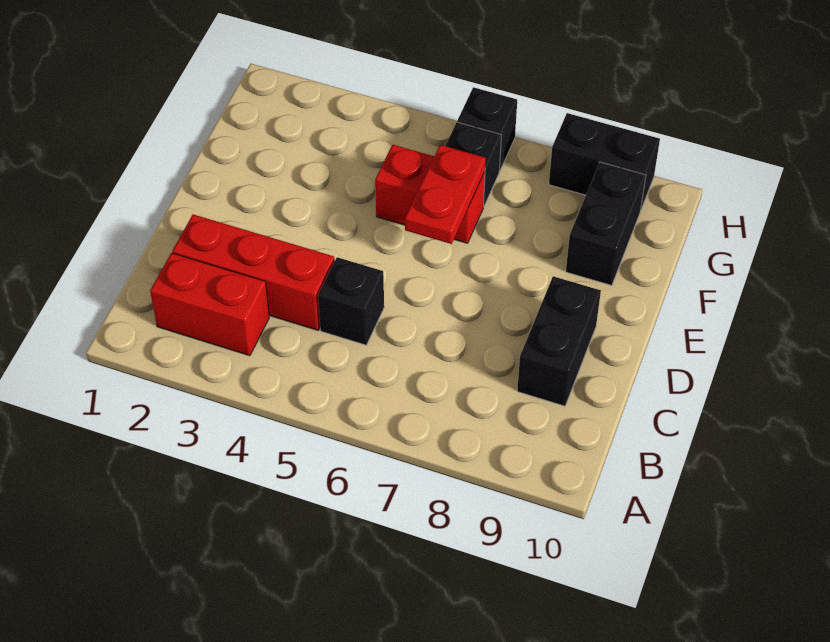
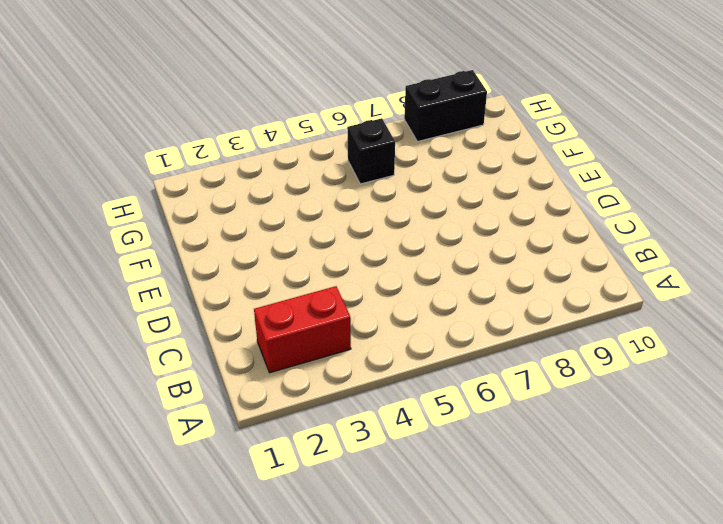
none -> red 1x3 brick [172,214,335,330]
none -> black 1x1 brick [318,257,384,345]

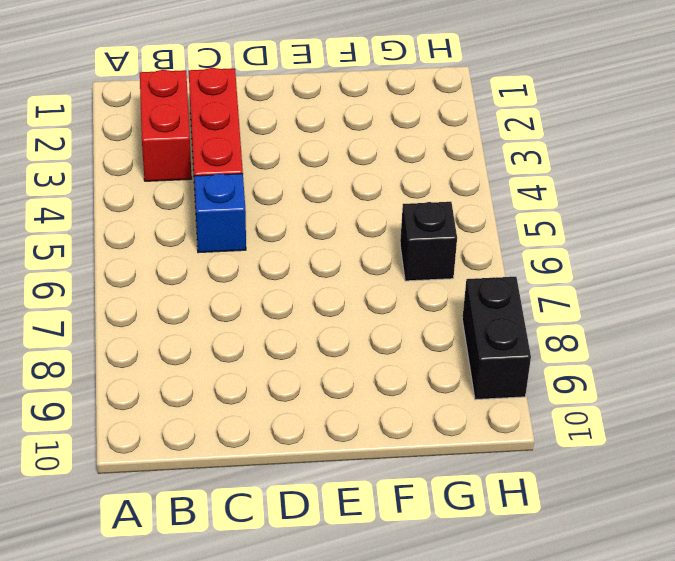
blue 1x1 brick [194,174,246,253] -> black 1x1 brick [318,257,384,345]
none -> black 1x2 brick [517,276,601,406]
none -> red 1x2 brick [375,145,485,243]

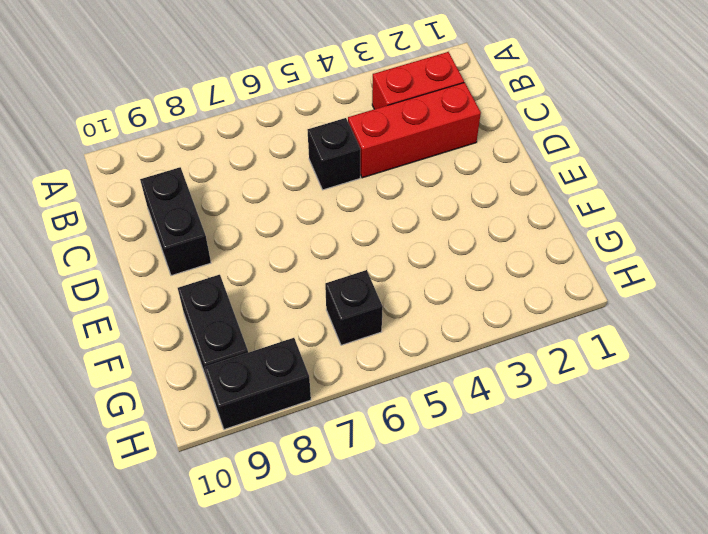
none -> red 1x2 brick [375,145,485,243]
none -> black 1x1 brick [457,87,517,170]

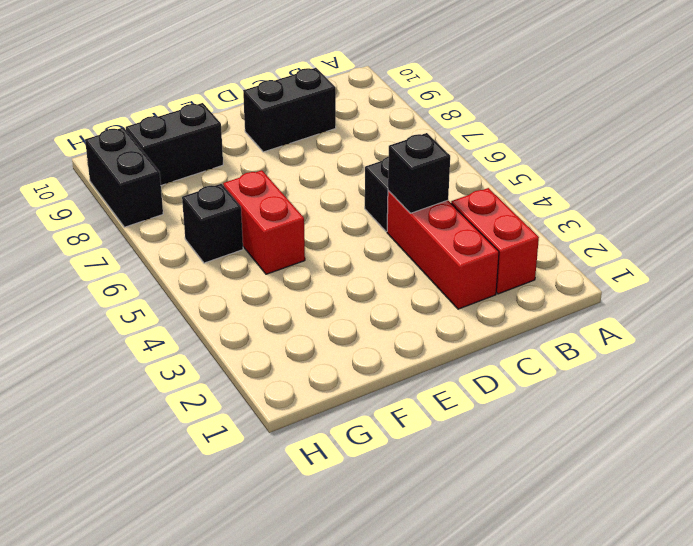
black 1x1 brick [388,133,450,213] -> black 1x1 brick moved to [457,87,517,170]
none -> red 1x2 plate [405,145,486,244]

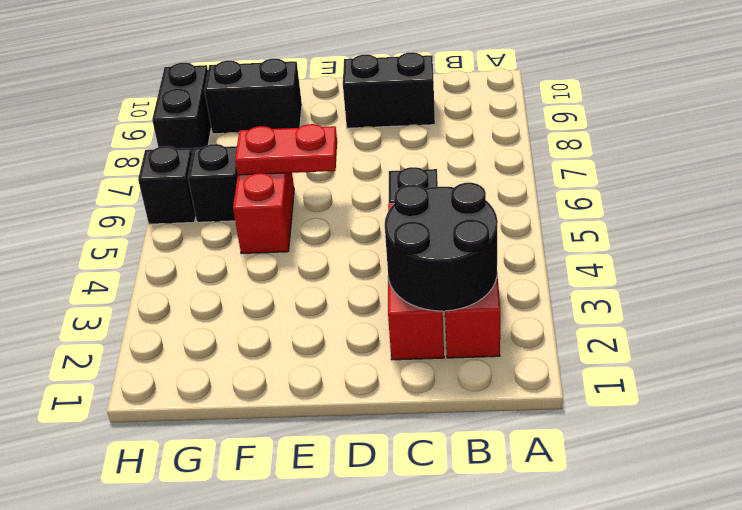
black 2x2 round brick [385,183,498,311] -> none

